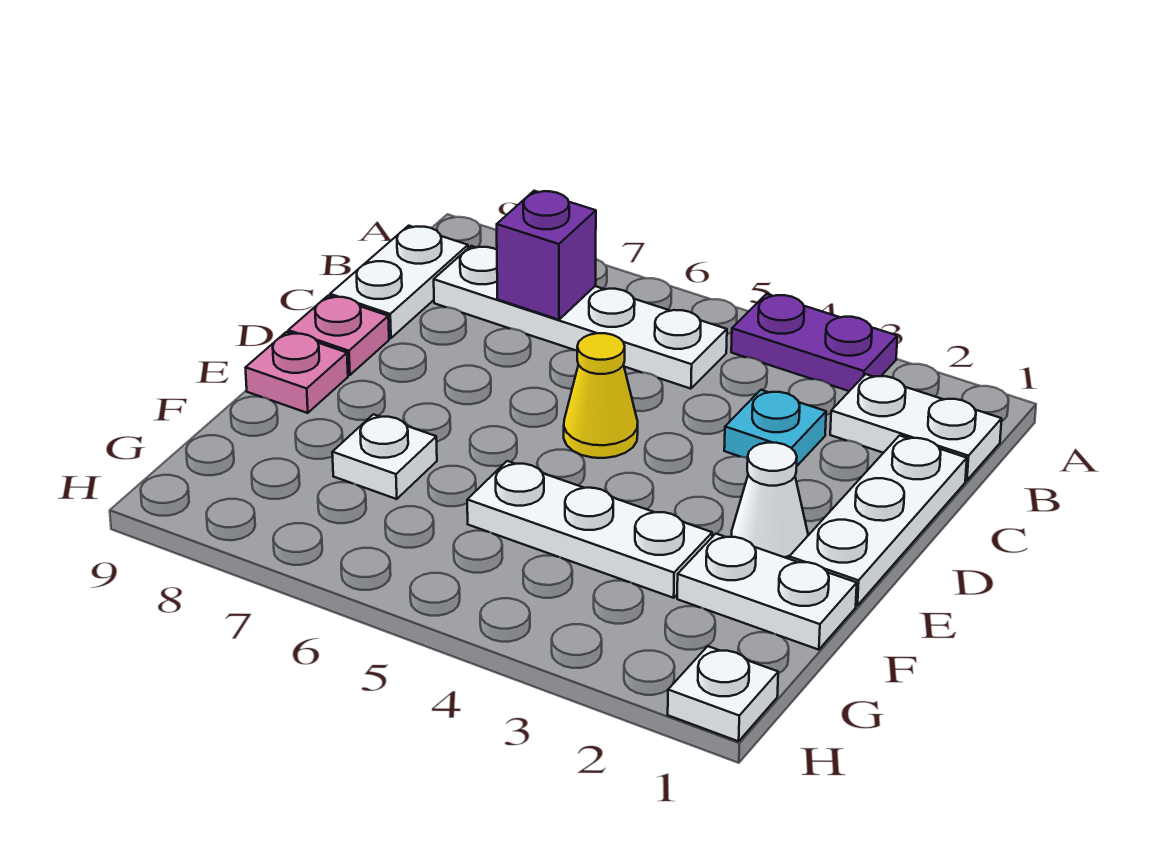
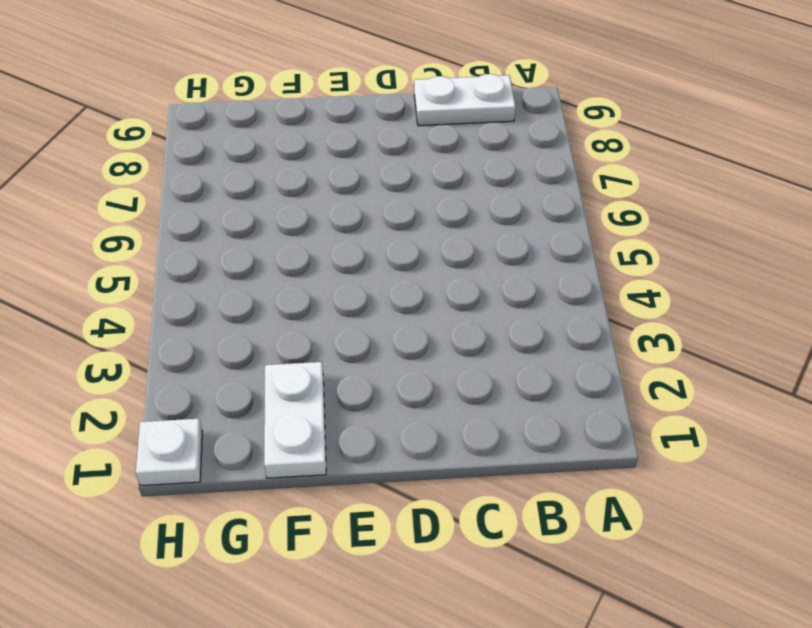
none -> purple 1x2 plate [731,294,897,391]
none -> white 1x2 plate [830,374,1002,481]
none -> white 1x4 plate [434,246,727,389]

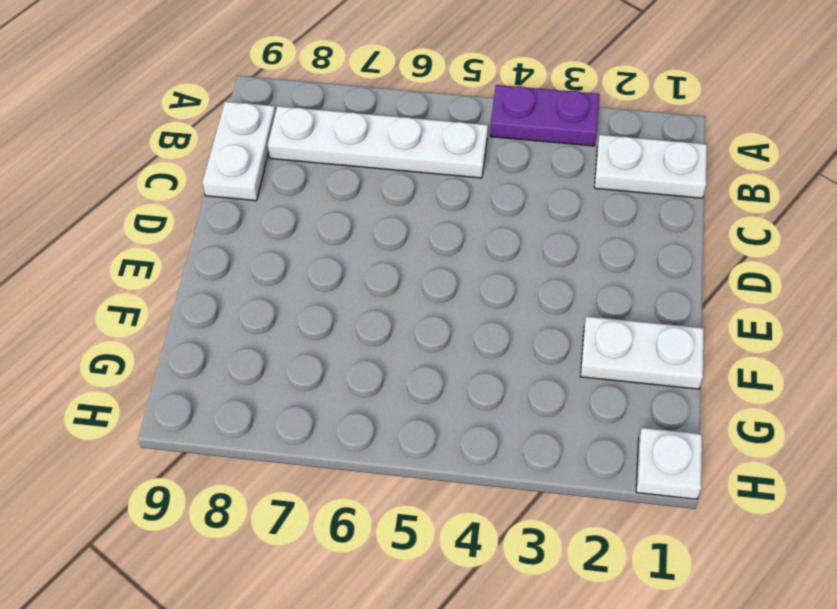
none -> white 1x3 plate [789,436,967,606]
none -> cyan 1x1 plate [724,390,826,466]
none -> yellow 1x1 cone [564,333,638,458]

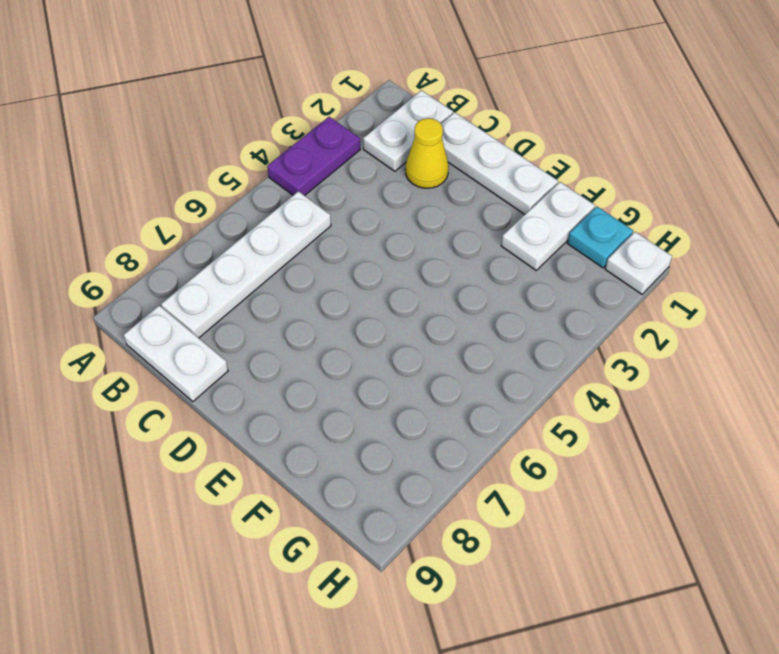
yellow 1x1 cone [405,118,449,188] -> yellow 1x1 cone moved to [564,333,638,458]
cyan 1x1 plate [568,207,633,268] -> cyan 1x1 plate moved to [724,390,826,466]
none -> pink 1x1 plate [288,296,389,375]
none -> white 1x1 cone [732,443,808,559]
none -> pink 1x1 plate [245,332,348,413]

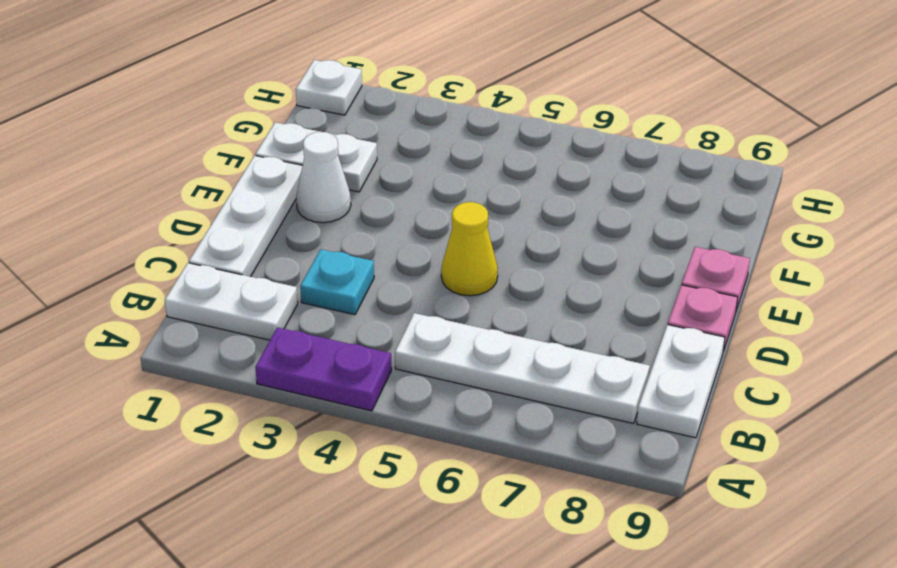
none -> white 1x3 plate [467,461,712,598]
none -> white 1x1 plate [332,414,437,499]
none -> purple 1x1 brick [497,191,596,320]

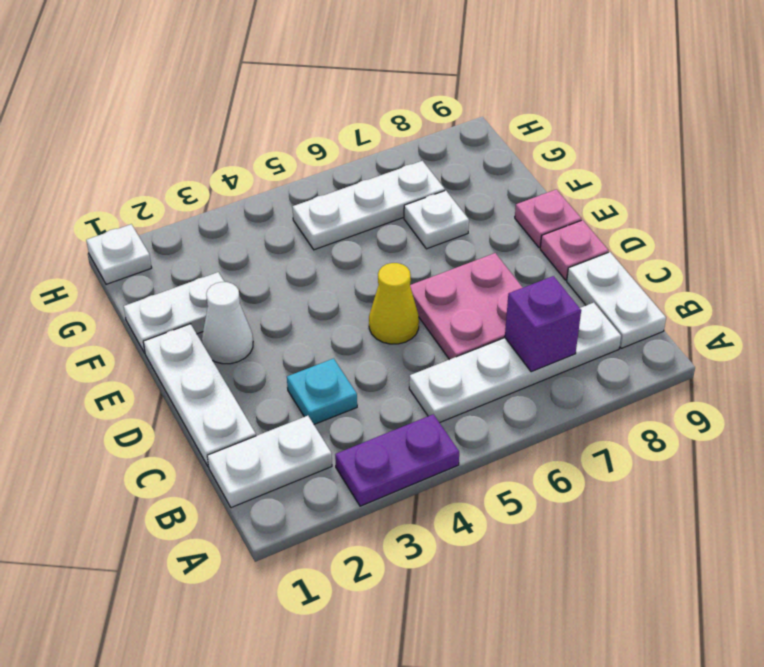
pink 2x2 plate [410,253,523,360] -> none
white 1x3 plate [293,161,445,250] -> white 1x3 plate moved to [467,461,712,598]

